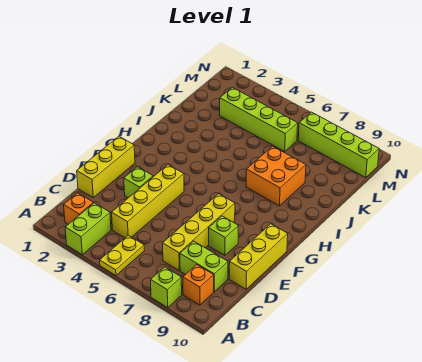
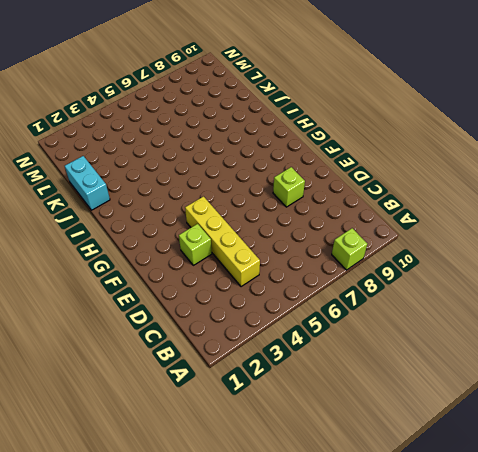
cyan 1x2 brick [65,156,110,210] -> none
none -> lime 1x2 brick [65,203,111,255]
none -> yellow 1x2 plate [100,235,144,275]
none -> orange 1x1 brick [64,193,93,224]

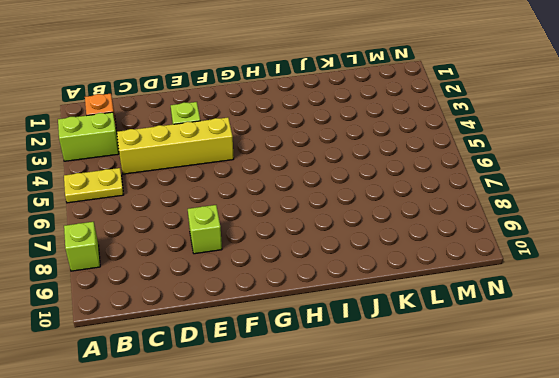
none -> orange 1x1 brick [183,265,214,305]
none -> yellow 1x4 brick [163,194,235,271]
none -> lime 1x2 brick [180,241,228,292]

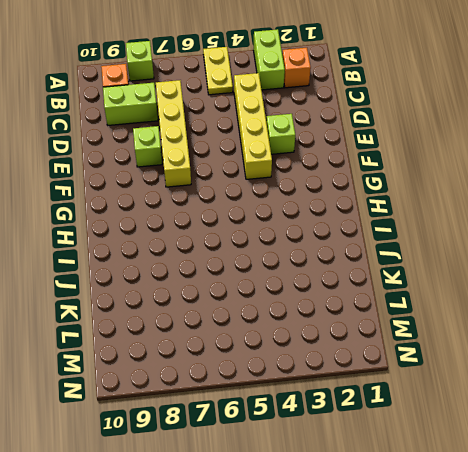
none -> yellow 1x3 brick [77,136,135,197]
none -> yellow 1x3 brick [229,224,288,289]
none -> orange 2x2 brick [246,146,306,206]

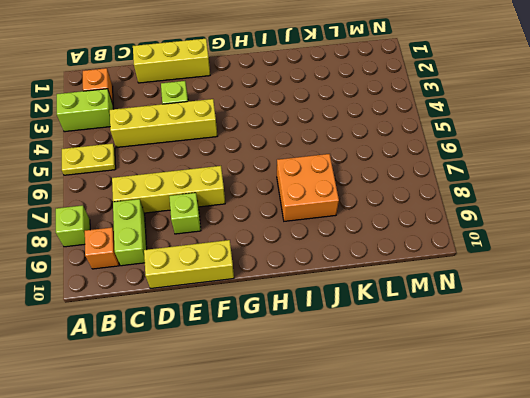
none -> lime 1x4 brick [220,87,298,151]
none -> lime 1x4 brick [298,112,379,177]

